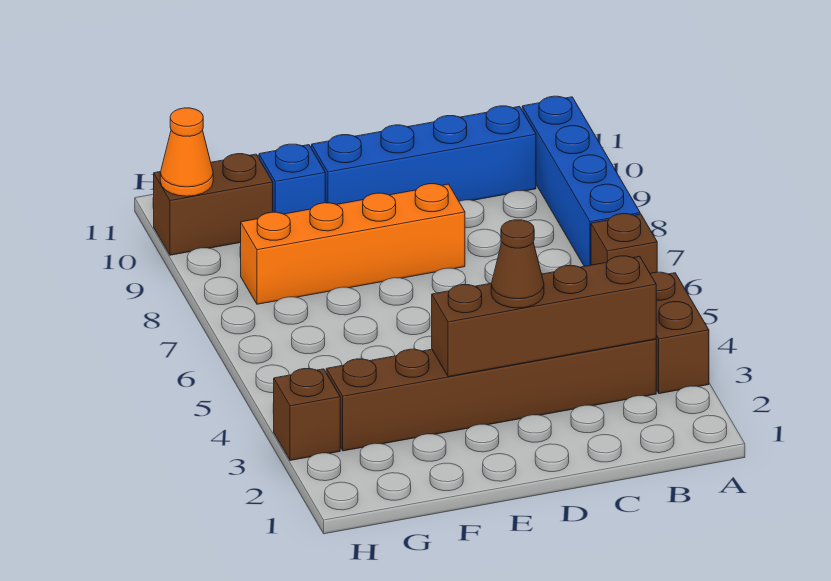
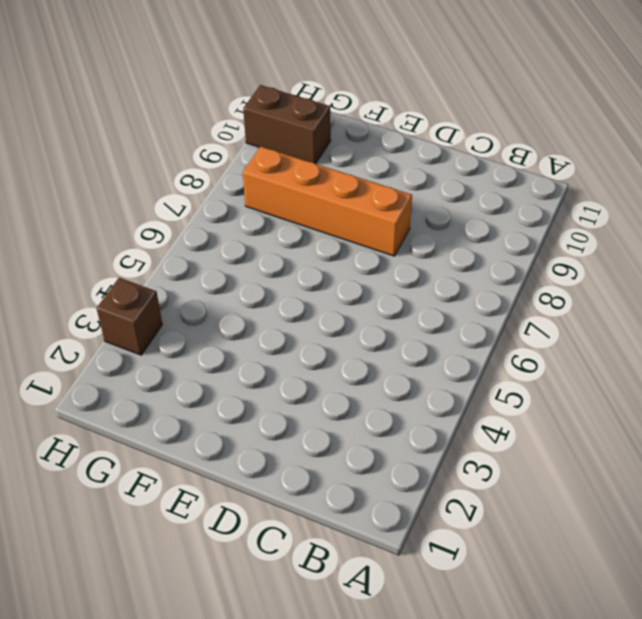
none -> brown 1x2 brick [650,272,709,394]
none -> brown 1x1 brick [591,214,657,273]
none -> blue 1x4 brick [522,96,640,266]

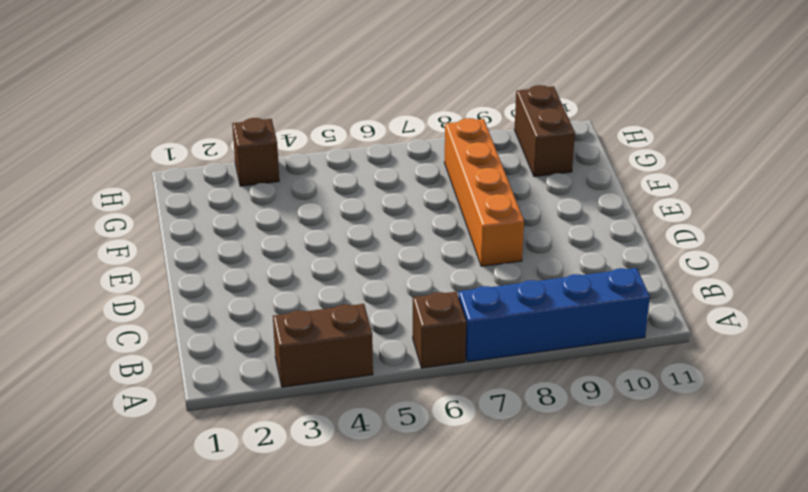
none -> brown 1x6 brick [326,339,656,451]
none -> blue 1x4 brick [312,106,536,205]
none -> blue 1x1 brick [259,144,325,214]

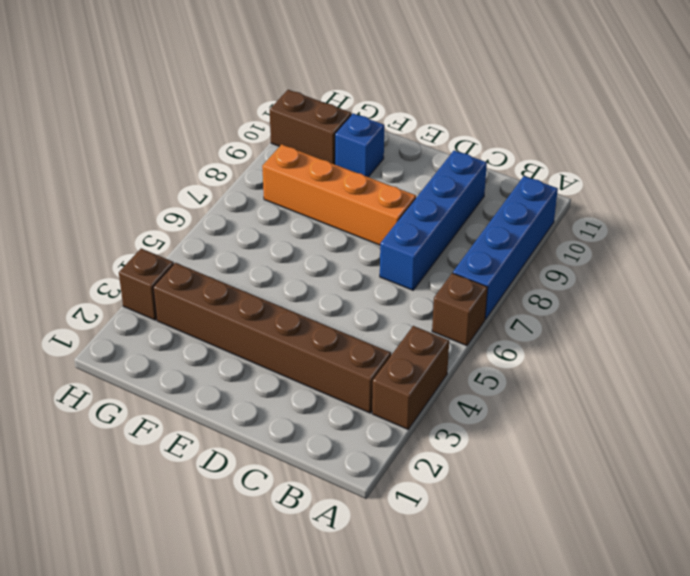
blue 1x4 brick [380,150,487,290] -> blue 1x4 brick turned to [312,106,536,205]
none -> brown 1x4 brick [432,256,656,377]
none -> orange 1x1 cone [160,108,213,196]
none -> brown 1x1 cone [491,220,544,308]

